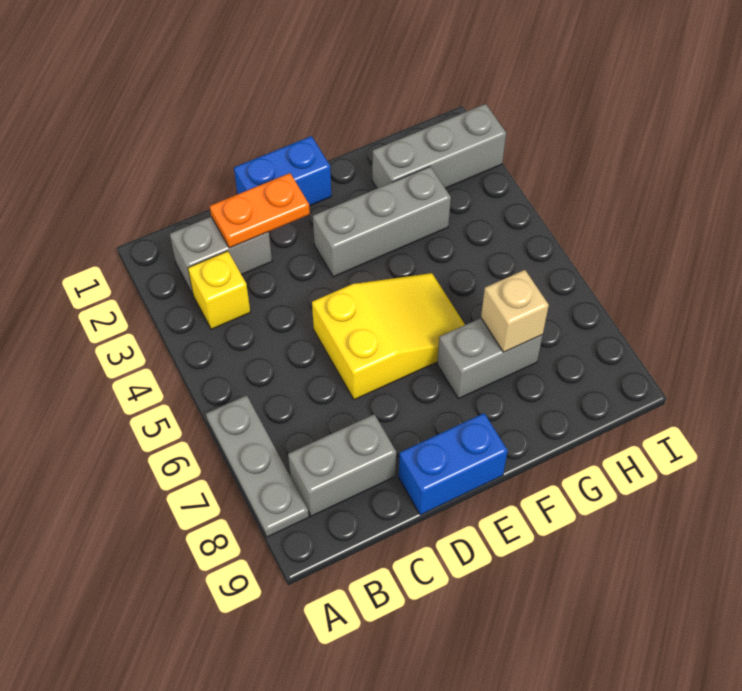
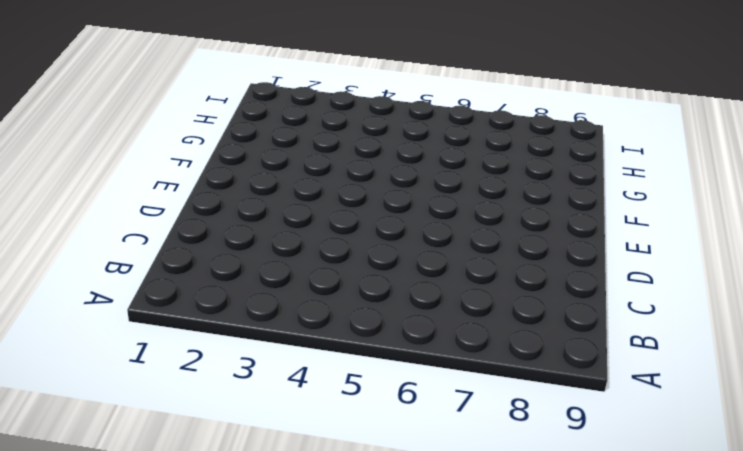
none -> grey 1x3 plate [206,395,309,537]
none -> grey 1x2 brick [170,217,272,294]
none -> yellow 1x1 brick [188,251,250,329]

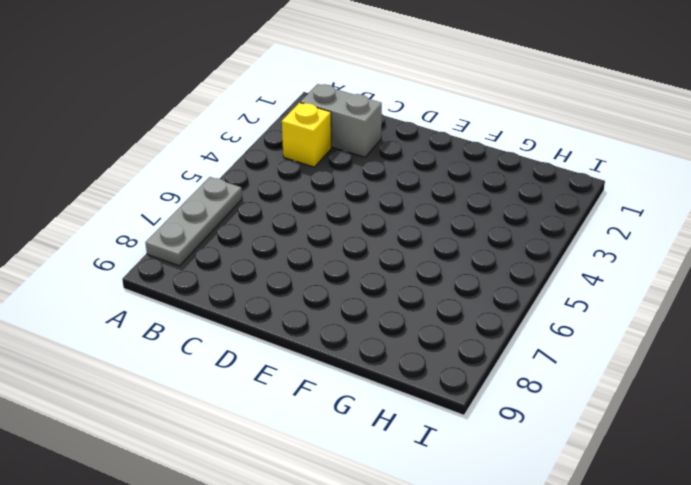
none -> grey 1x2 brick [288,414,396,516]
none -> blue 1x2 brick [234,136,331,206]
none -> yellow 2x3 slope [312,273,465,400]

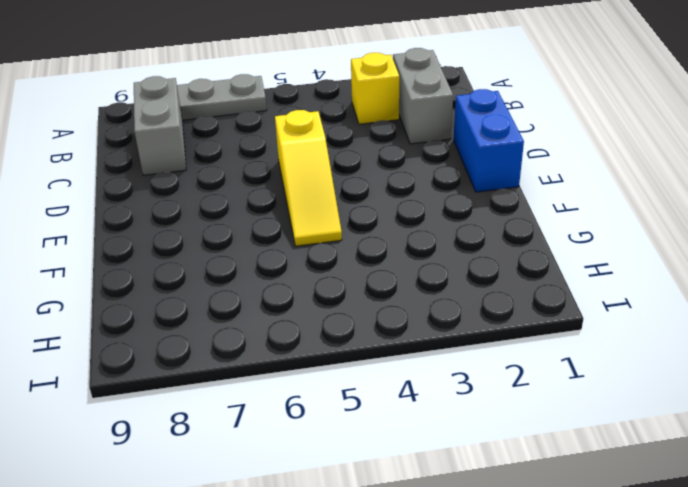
yellow 1x3 slope [275,110,342,246] -> yellow 2x3 slope [312,273,465,400]
none -> blue 1x2 brick [399,413,508,515]
none -> grey 1x3 brick [313,167,451,277]
none -> grey 1x2 brick [437,318,543,399]

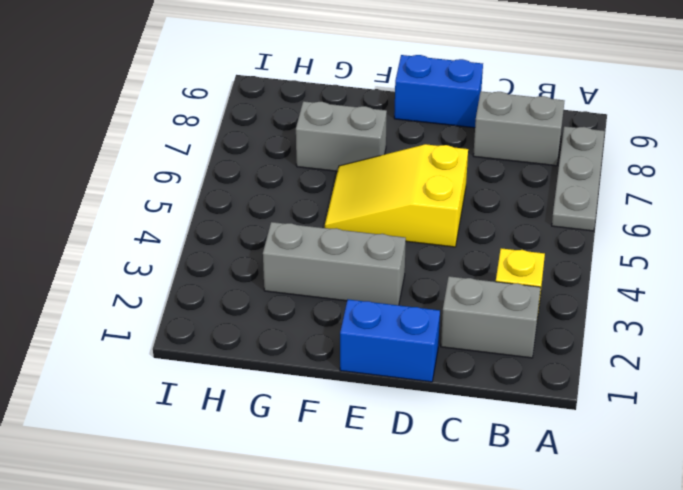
none -> grey 1x3 brick [372,104,506,188]
none -> orange 1x2 plate [210,173,310,248]
none -> tan 1x1 brick [481,270,549,352]

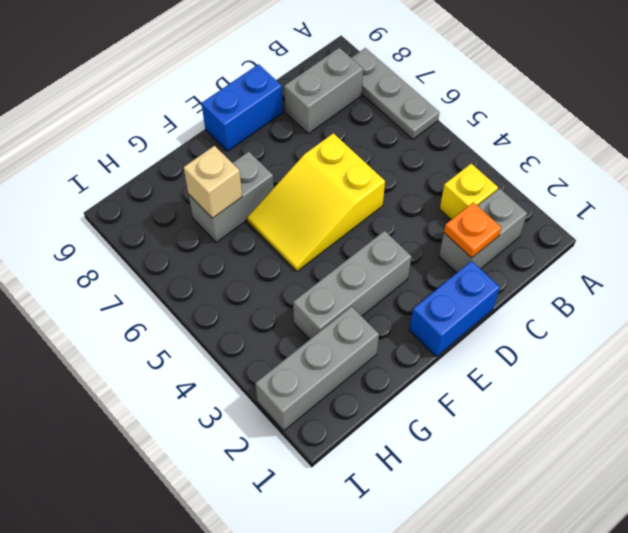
orange 1x1 plate [444,202,501,258] -> orange 1x2 plate [210,173,310,248]

